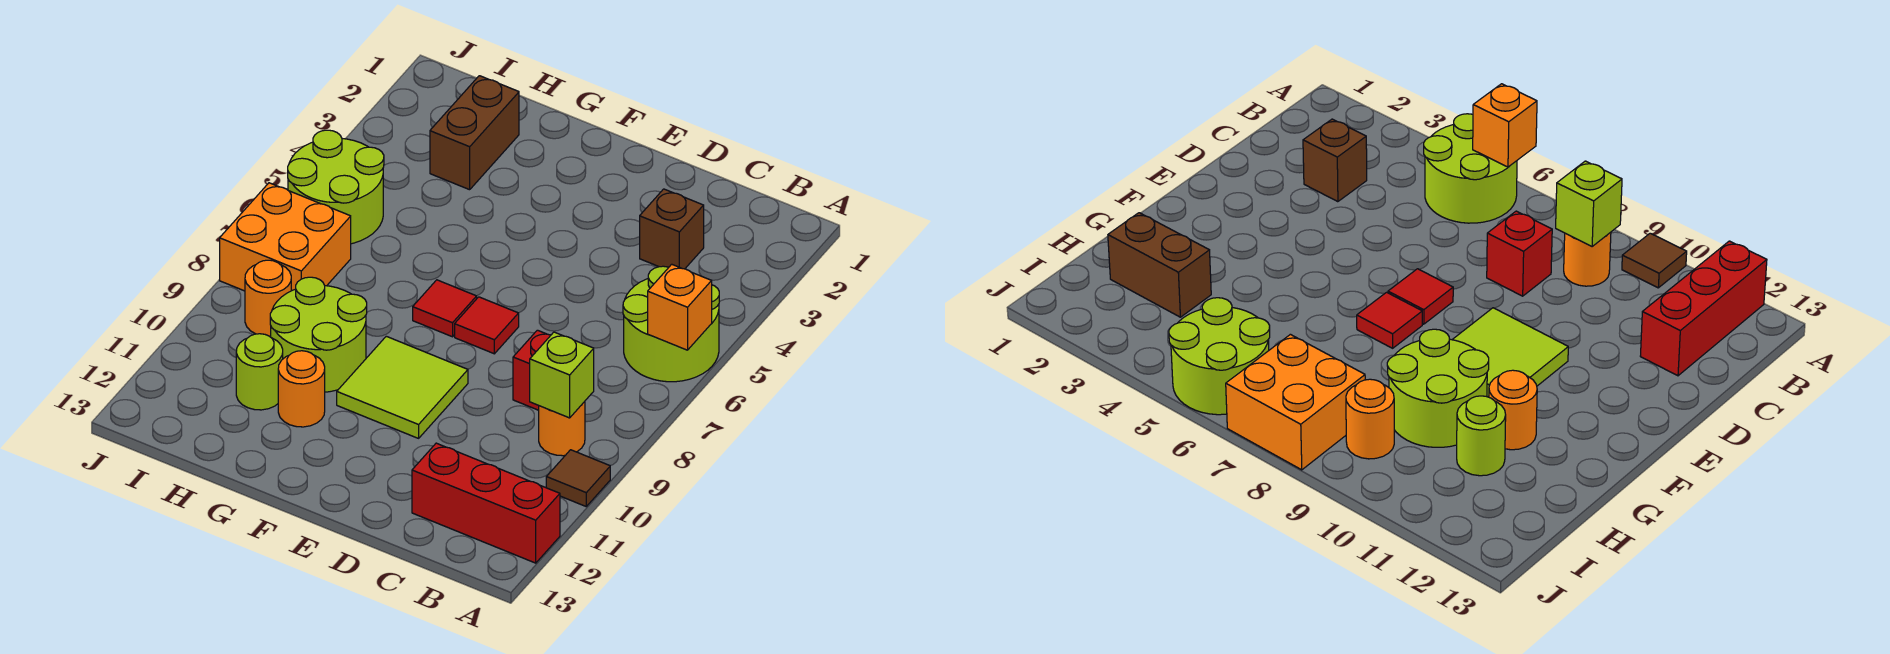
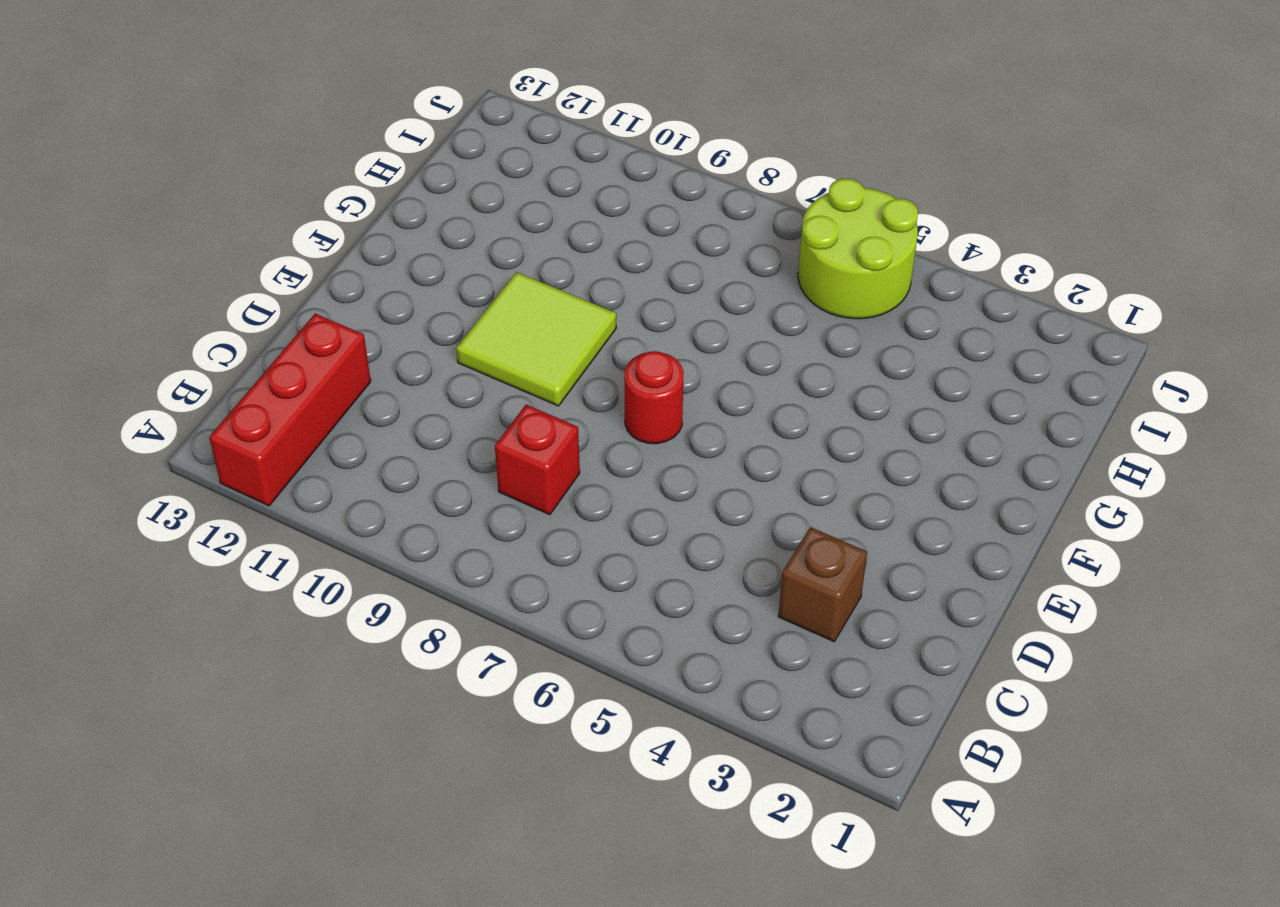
red 1x1 round brick [624,351,684,444] -> red 1x1 tile [455,297,519,354]
none -> lime 2x2 round brick [623,266,719,382]
none -> brown 1x1 tile [546,450,610,506]
none -> orange 1x1 round brick [539,402,585,456]

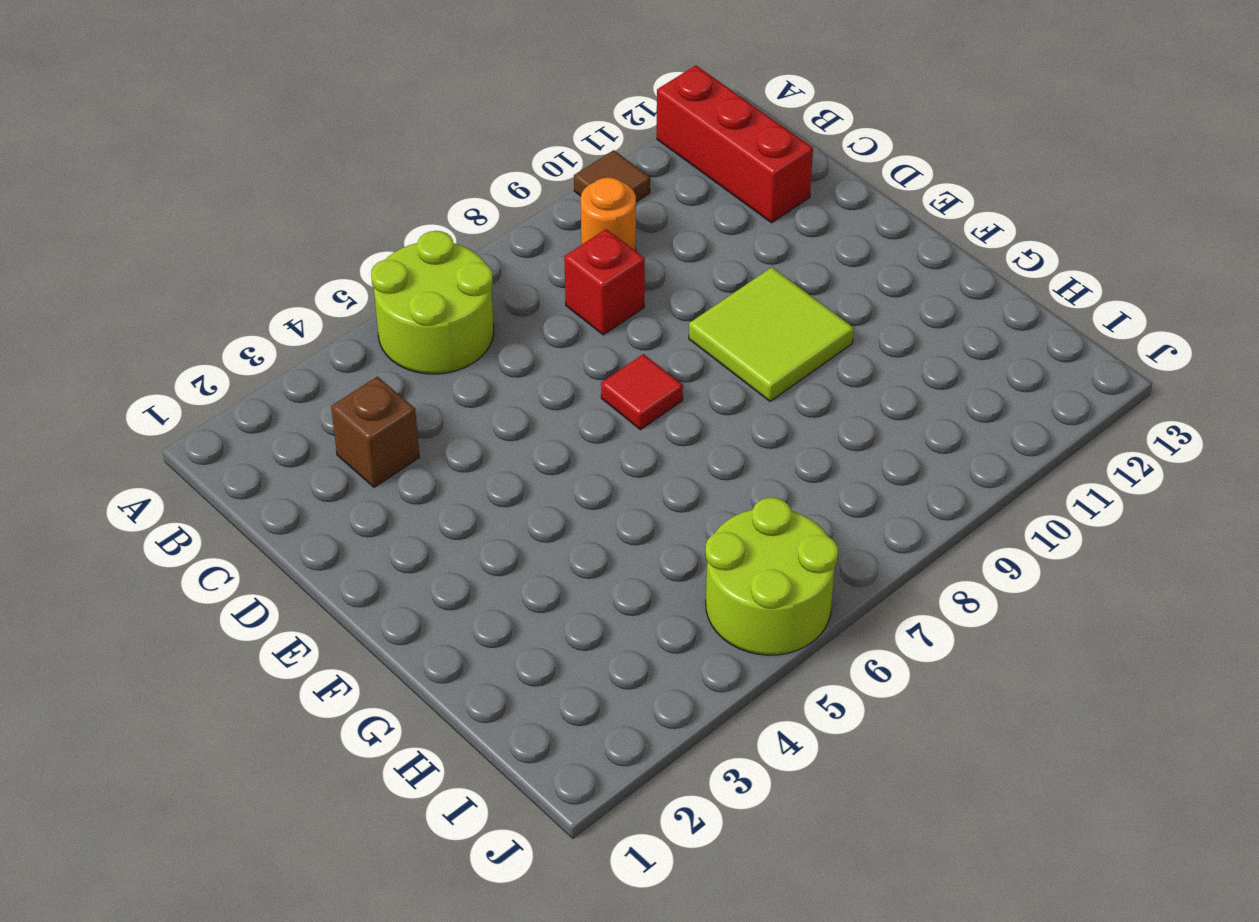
none -> red 1x1 tile [413,280,477,337]
none -> lime 2x2 round brick [270,277,367,392]
none -> orange 1x1 round brick [278,351,325,427]

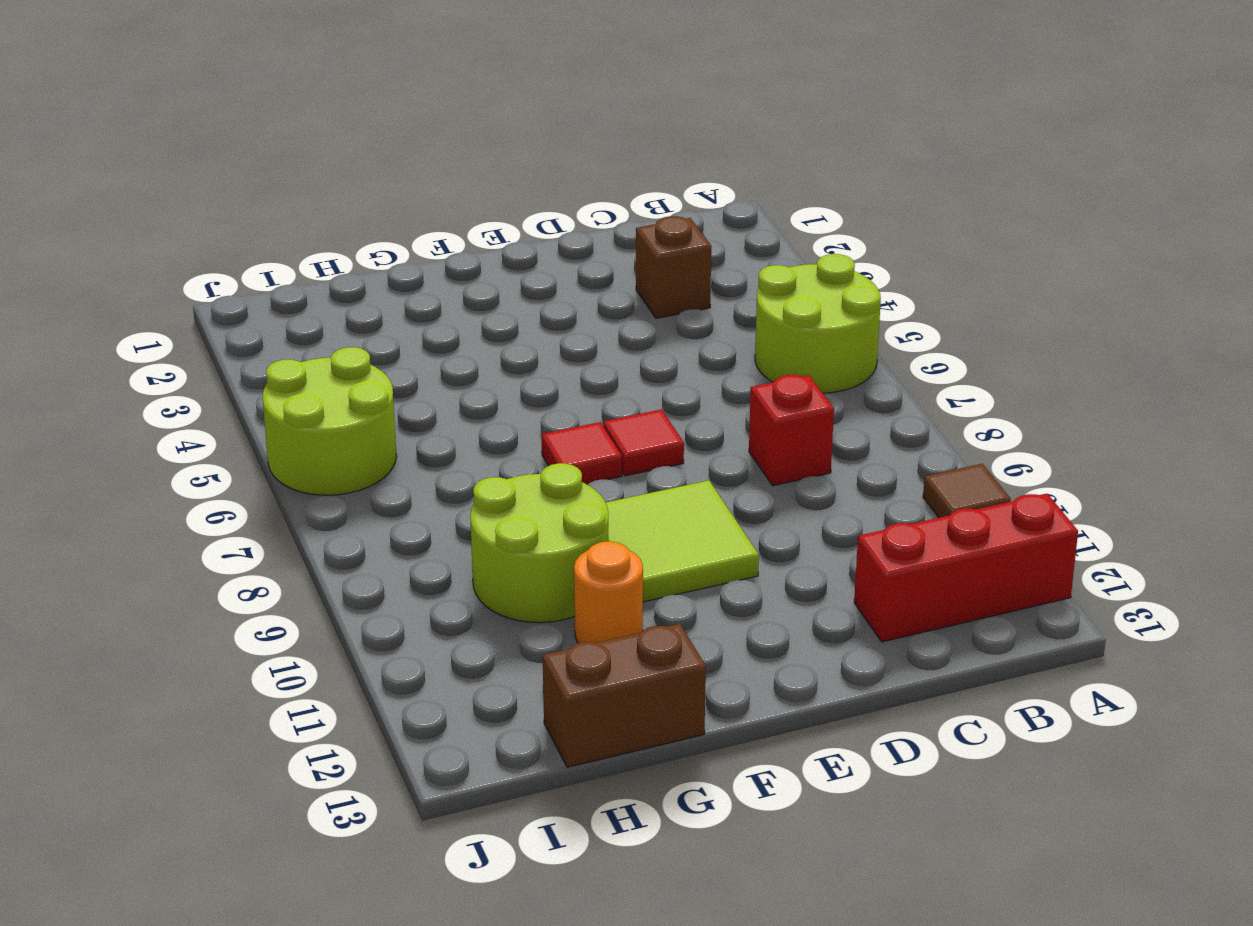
brown 1x2 brick [543,624,706,767] -> brown 1x2 brick turned to [430,76,519,190]
none -> orange 1x1 round brick [539,402,585,456]
none -> lime 1x1 round brick [236,334,283,410]
none -> orange 2x2 brick [220,183,351,291]

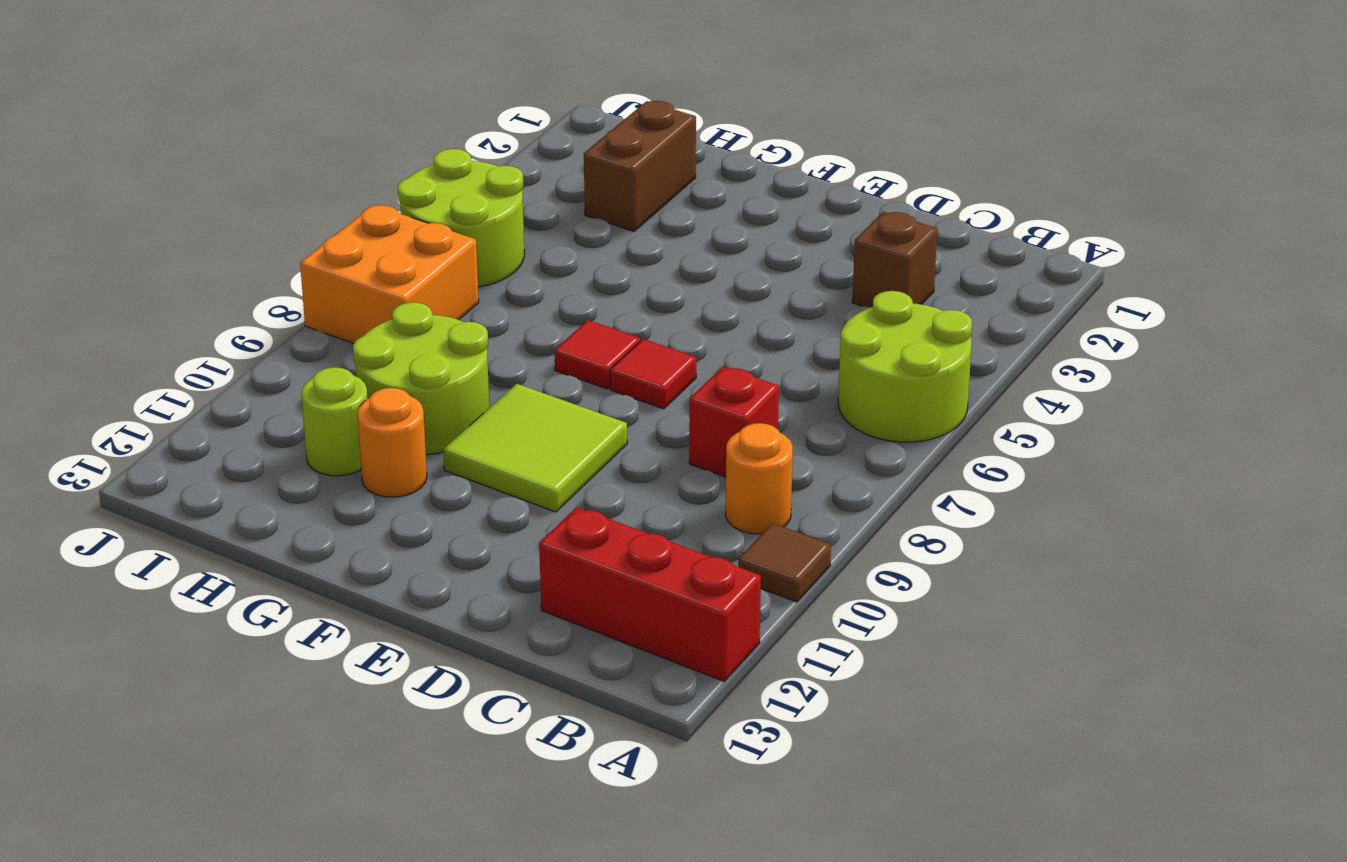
none -> orange 1x1 round brick [245,260,291,336]
none -> orange 1x1 brick [648,264,712,350]
none -> lime 1x1 brick [530,332,594,418]

